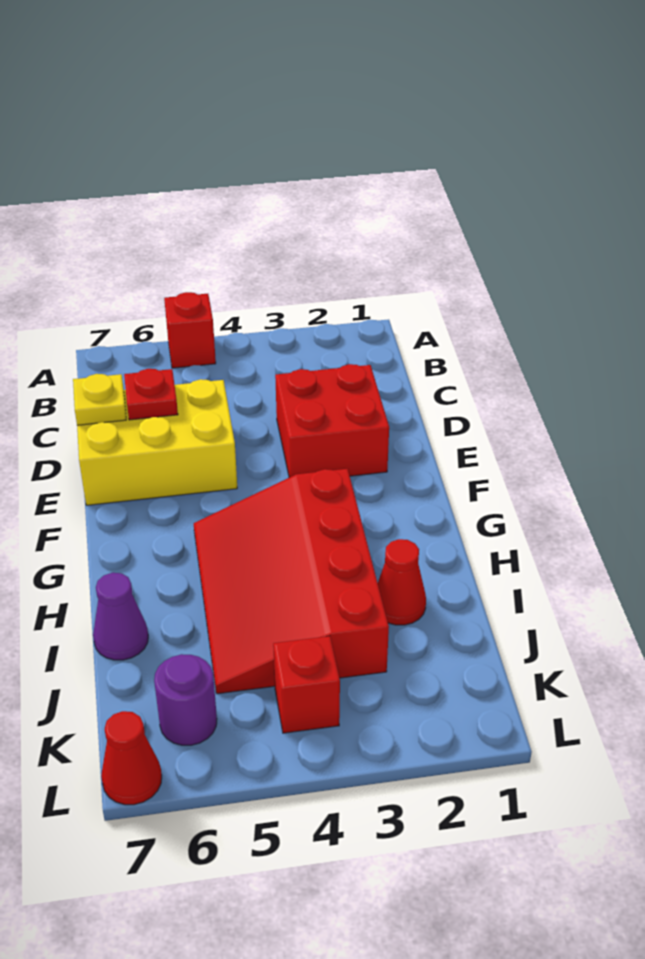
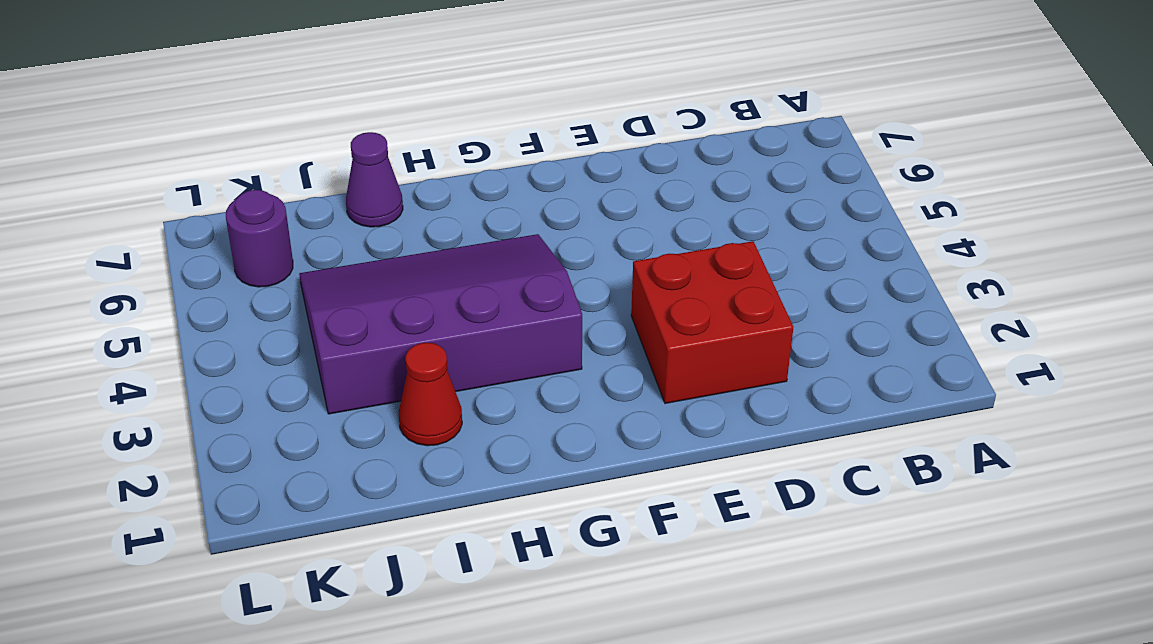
purple 3x4 slope [299,234,582,414] -> red 3x4 slope [194,469,389,694]
none -> red 1x1 brick [164,292,216,368]
none -> yellow 2x3 brick [77,379,237,505]

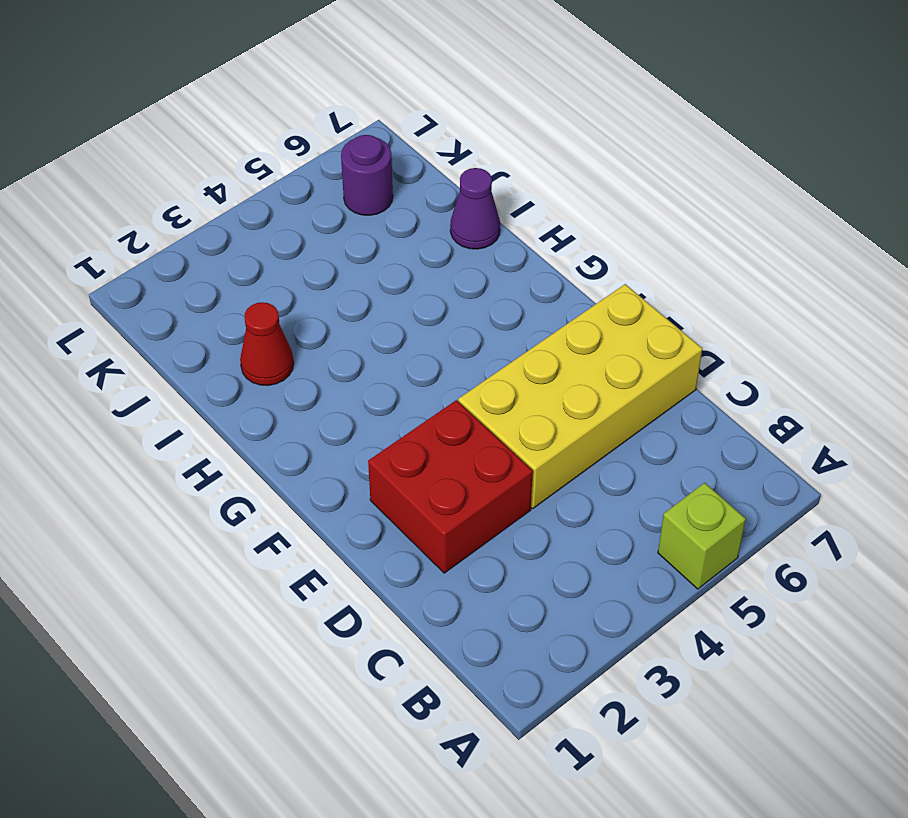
lime 1x1 brick [658,483,746,589] -> red 1x1 brick [164,292,216,368]
yellow 2x4 brick [458,284,702,509] -> yellow 2x3 brick [77,379,237,505]
none -> red 3x4 slope [194,469,389,694]
none -> red 1x1 brick [273,636,340,733]

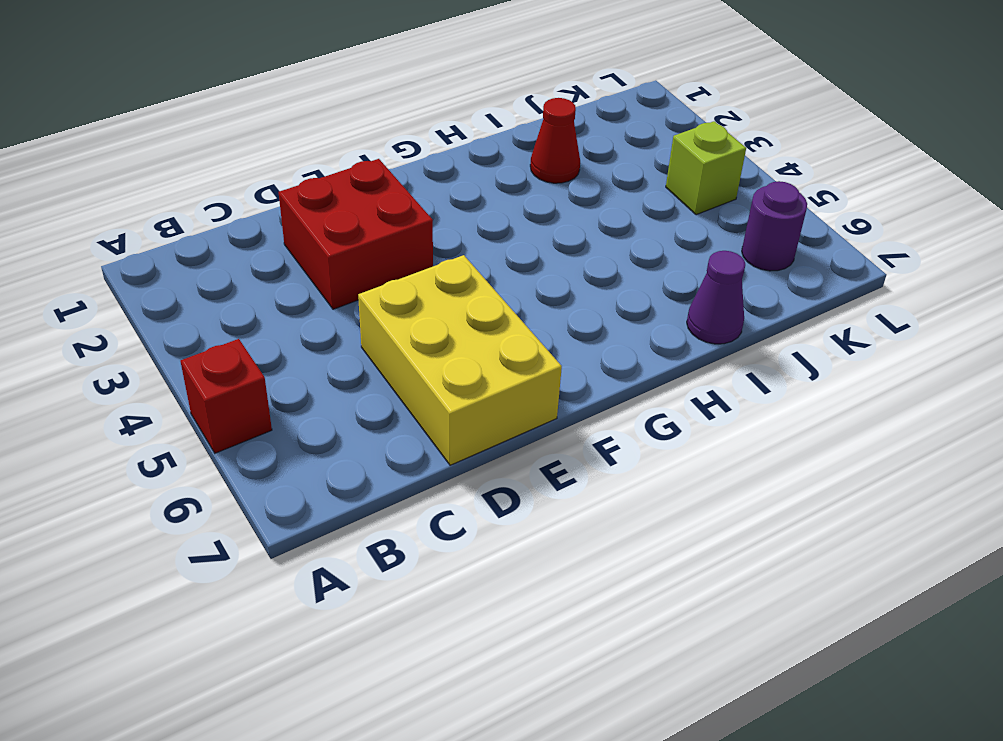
lime 1x1 brick [666,121,746,215] -> red 1x1 brick [273,636,340,733]
none -> red 3x4 slope [194,469,389,694]
none -> red 1x1 cone [101,711,162,805]

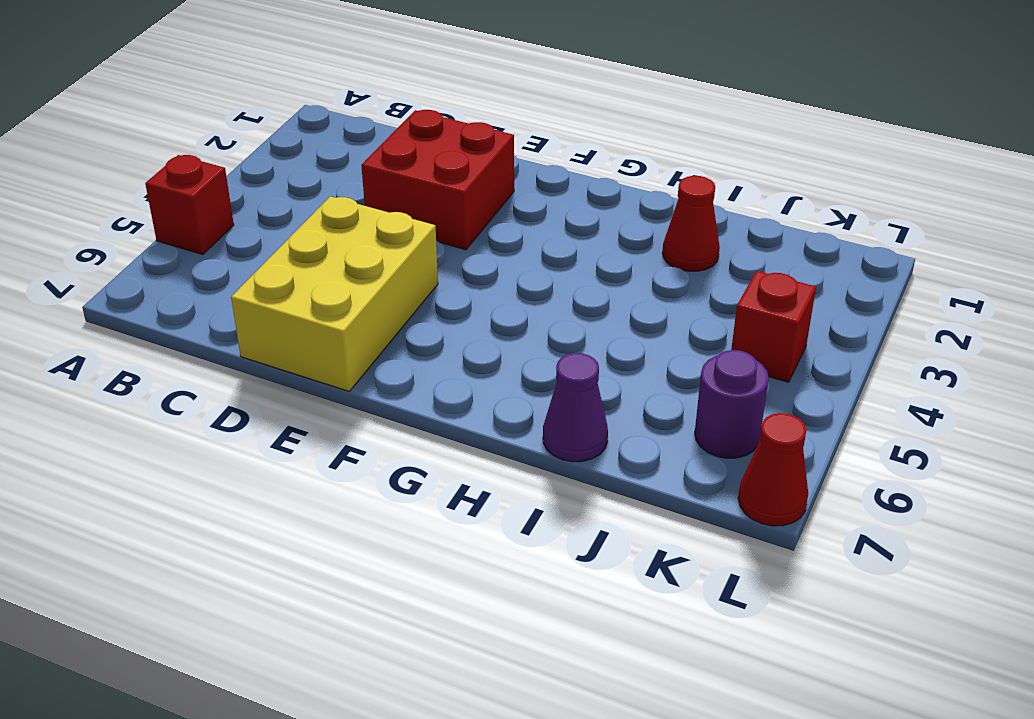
none -> red 3x4 slope [194,469,389,694]
none -> red 1x1 plate [124,369,178,420]

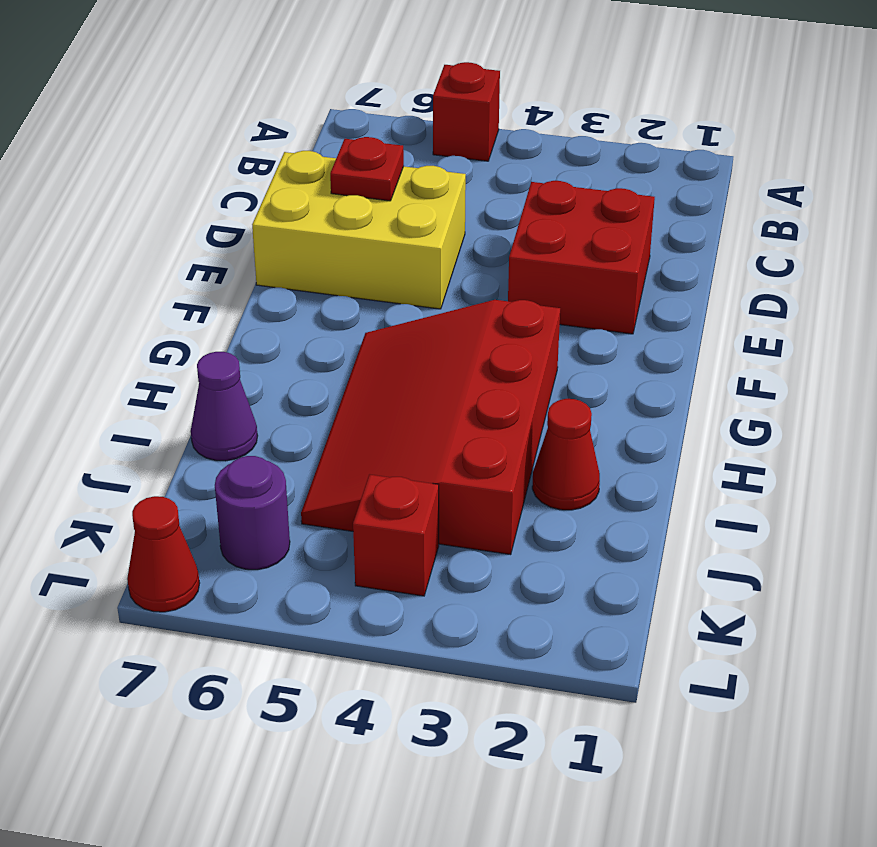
none -> yellow 1x1 plate [73,374,126,425]

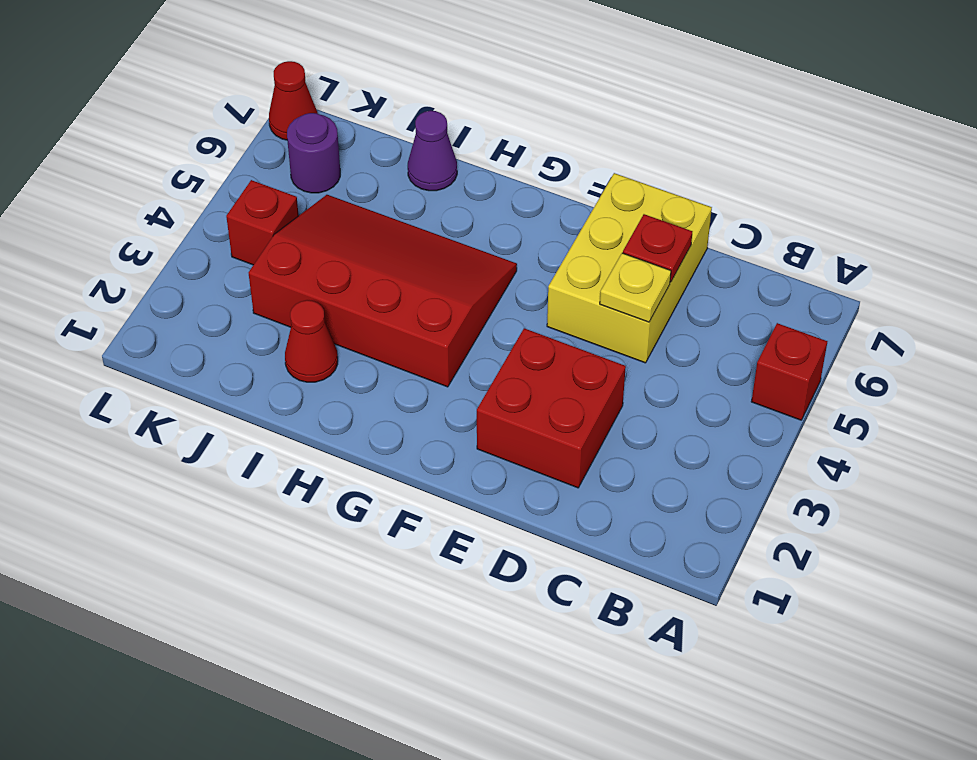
yellow 1x1 plate [600,253,671,322] -> yellow 1x1 plate moved to [73,374,126,425]

